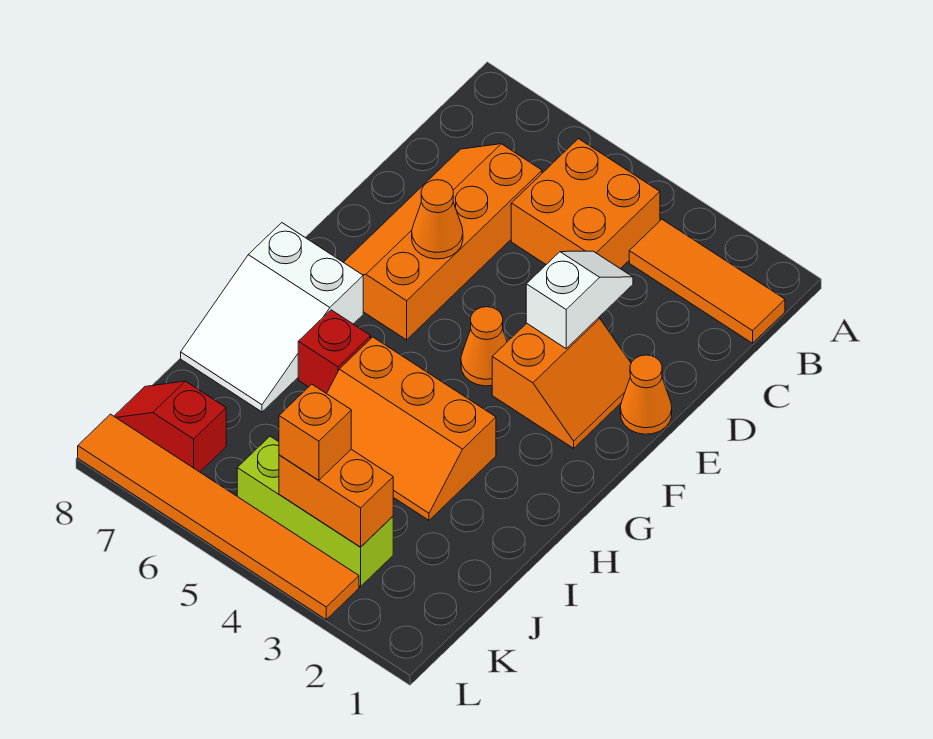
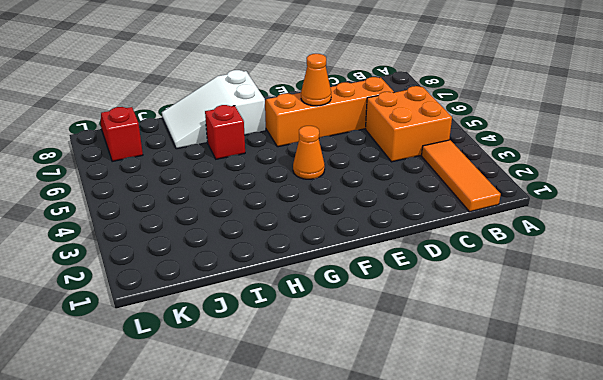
none -> orange 1x1 cone [620,355,672,434]
none -> orange 2x2 slope [492,318,631,448]
none -> orange 2x3 slope [327,337,496,520]

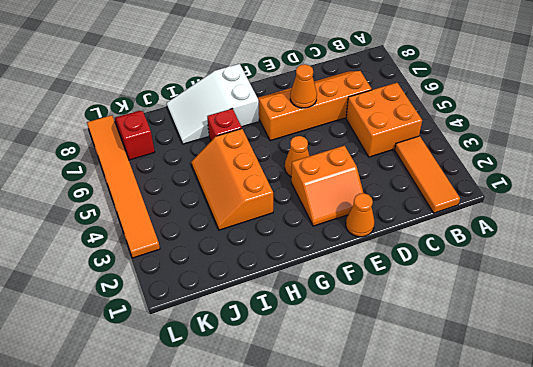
none -> lime 1x3 brick [237,436,393,587]
none -> white 1x2 slope [526,251,633,348]
none -> orange 1x2 brick [279,449,393,547]

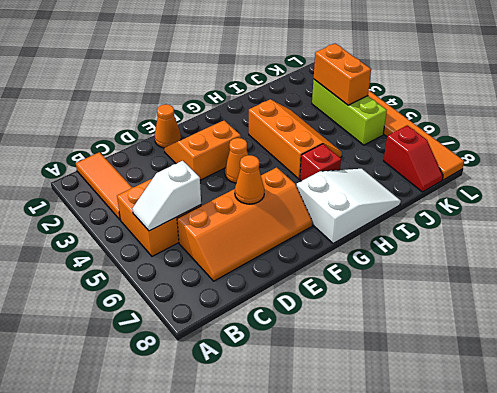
white 1x2 slope [132,161,201,231] -> white 1x2 slope moved to [526,251,633,348]
none -> orange 1x1 brick [279,384,351,480]

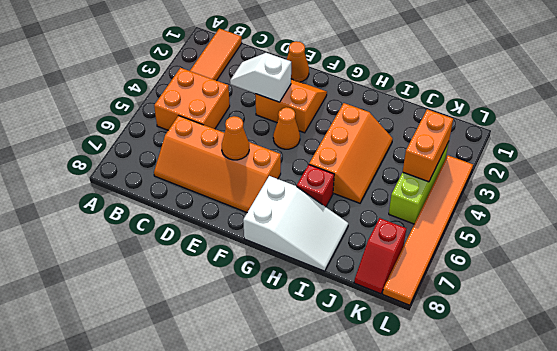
none -> orange 1x1 brick [279,384,351,480]

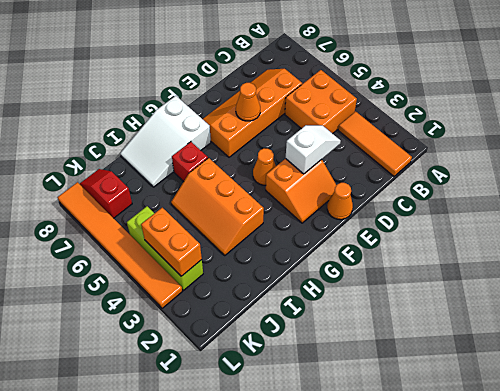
none -> orange 1x1 brick [279,384,351,480]

